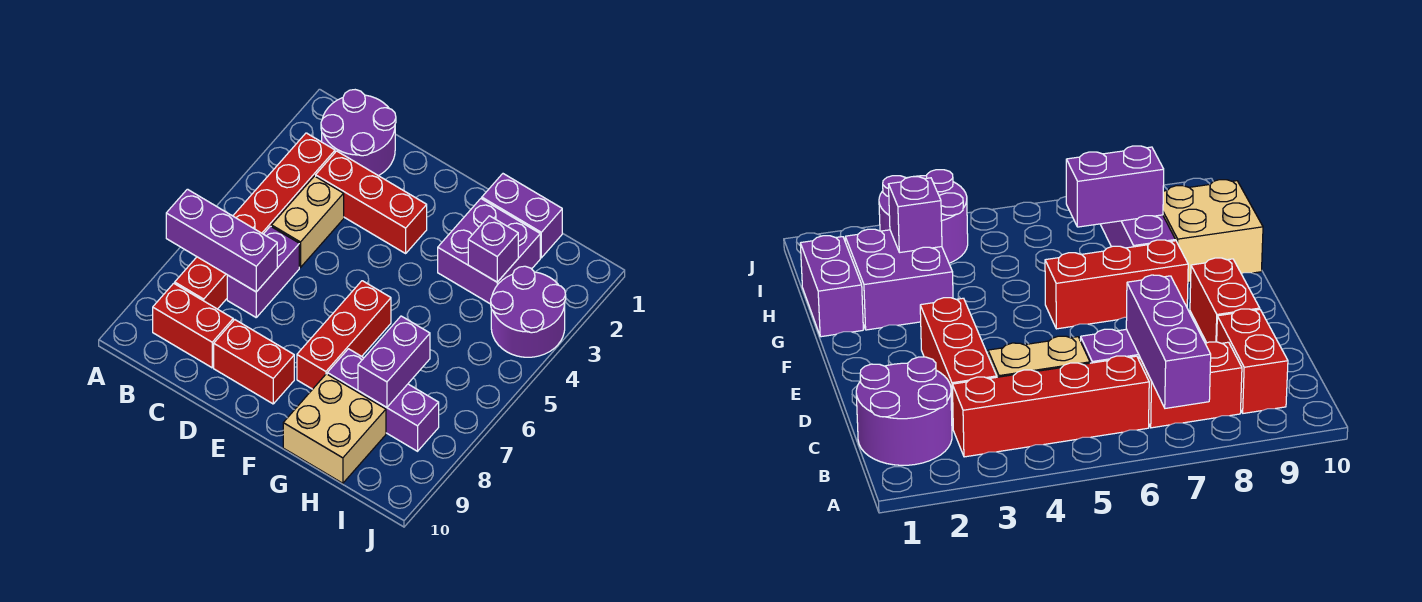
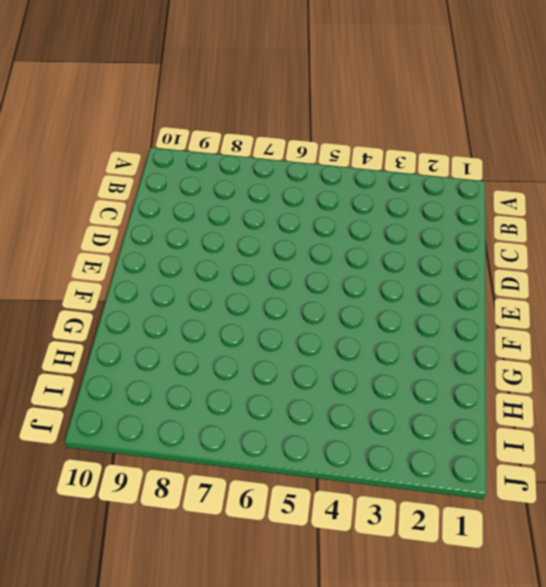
none -> purple 2x2 round brick [321,90,396,176]
none -> red 1x4 brick [233,133,335,234]
none -> red 1x2 brick [175,257,227,309]

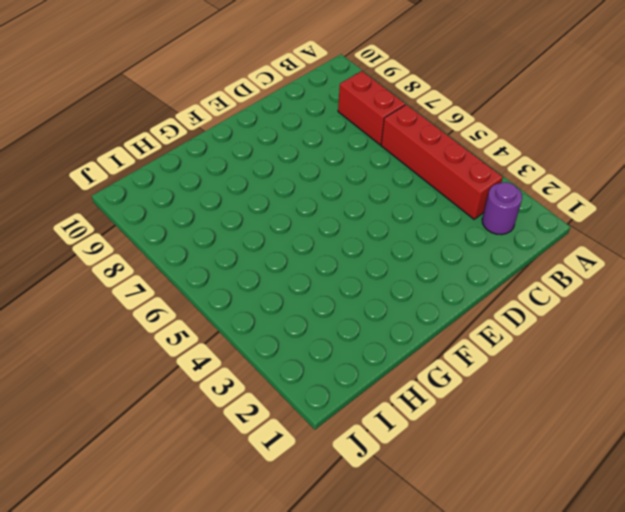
purple 1x1 round brick [482,182,522,235] -> purple 2x2 round brick [321,90,396,176]
none -> red 1x2 brick [153,283,233,368]
none -> red 1x3 brick [316,151,427,253]
none -> tan 1x2 brick [271,176,344,268]

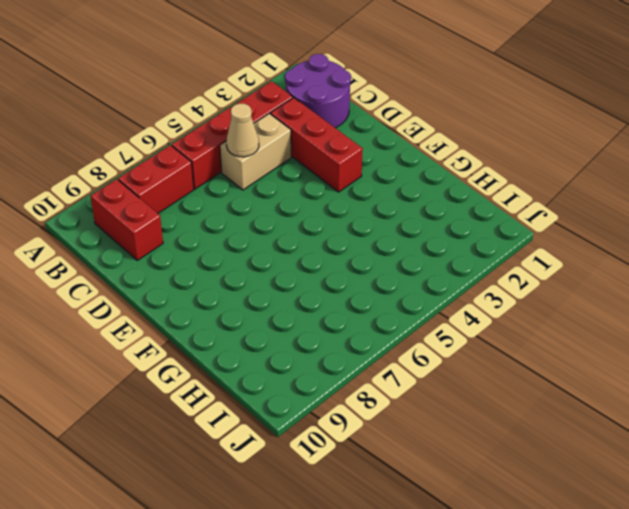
tan 1x1 cone [226,104,259,157] -> none
none -> purple 1x2 brick [227,226,299,317]
none -> red 1x2 brick [214,320,294,404]
none -> red 1x3 brick [297,281,391,389]

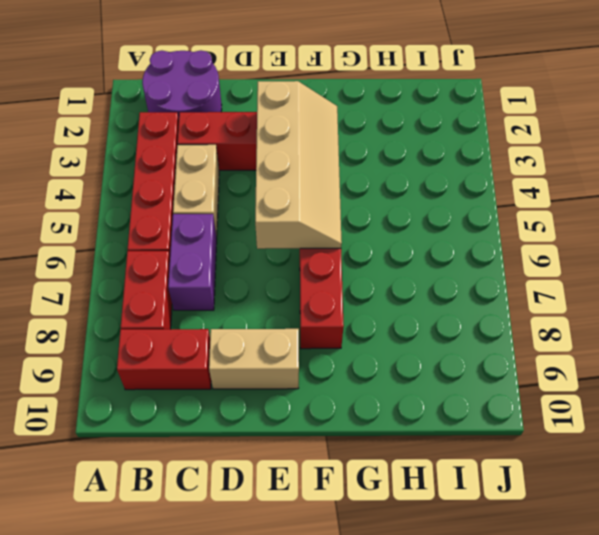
tan 1x2 brick [209,329,299,389] -> red 1x2 brick [214,320,294,404]
tan 2x4 slope [255,81,342,249] -> none
none -> purple 1x2 brick [482,174,562,258]
none -> purple 2x2 brick [438,199,540,304]
none -> purple 1x3 brick [327,349,439,451]

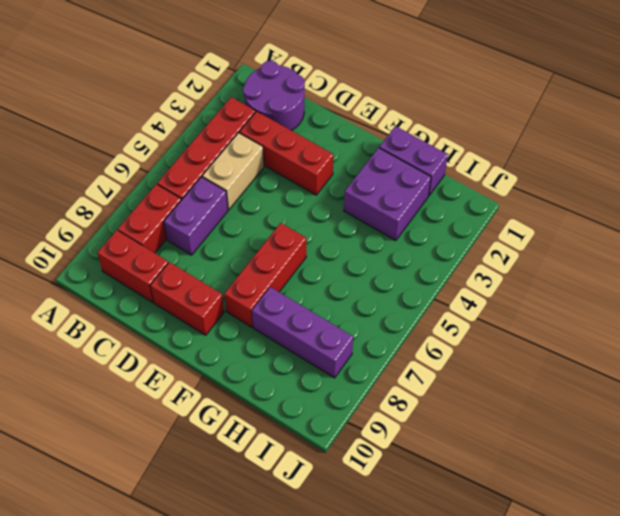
none -> tan 2x2 brick [283,374,386,483]
none -> purple 2x2 round brick [491,266,566,357]
none -> purple 1x3 brick [166,189,277,292]

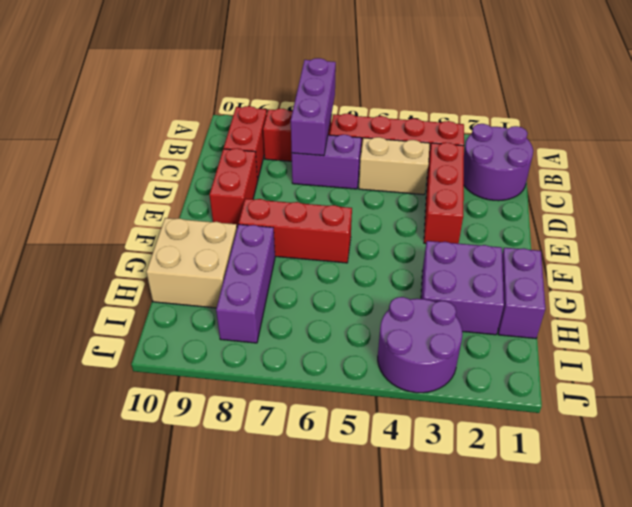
none -> purple 1x1 brick [468,216,518,282]
none -> purple 1x2 brick [358,316,430,407]

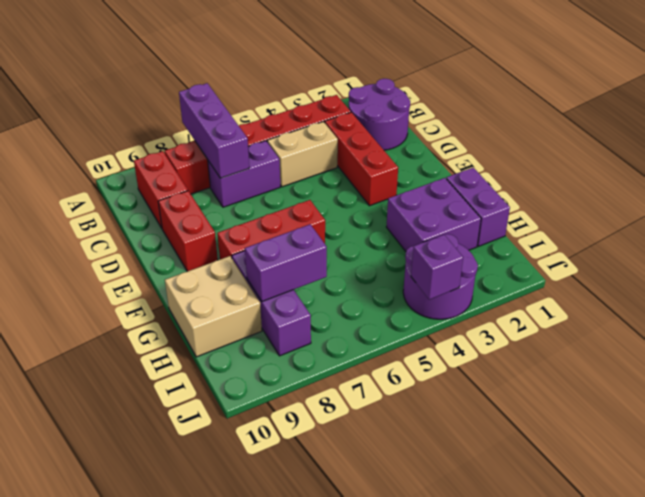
purple 1x1 brick [411,235,463,300] -> purple 1x1 brick moved to [468,216,518,282]

